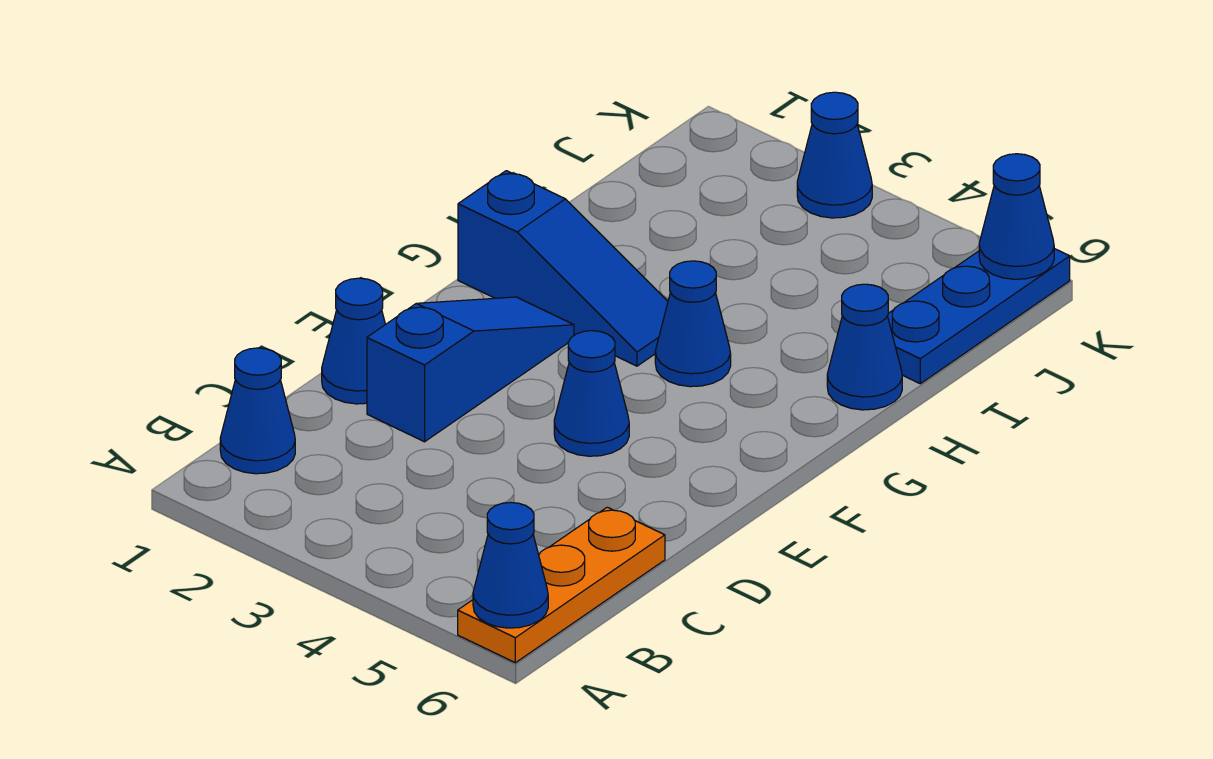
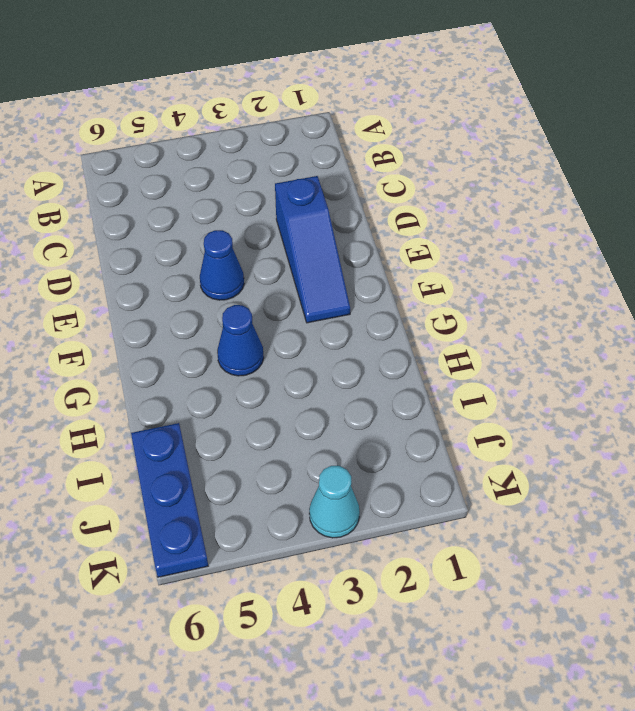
cyan 1x1 cone [309,466,360,538] -> blue 1x1 cone [797,92,872,218]
none -> orange 1x3 plate [458,507,665,663]
none -> blue 1x1 cone [220,348,295,474]
none -> blue 1x1 cone [322,278,385,404]

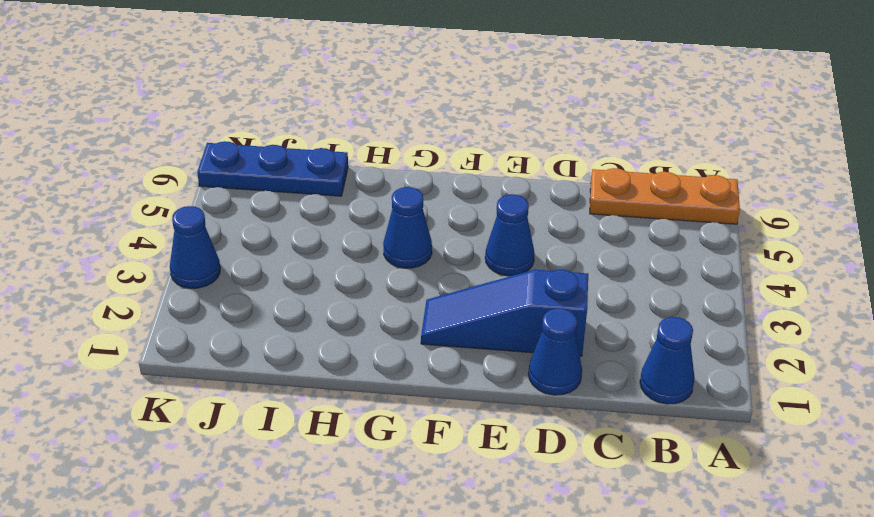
none -> blue 1x3 slope [458,171,668,366]
none -> blue 1x1 cone [827,284,902,410]
none -> blue 1x1 cone [473,502,548,628]

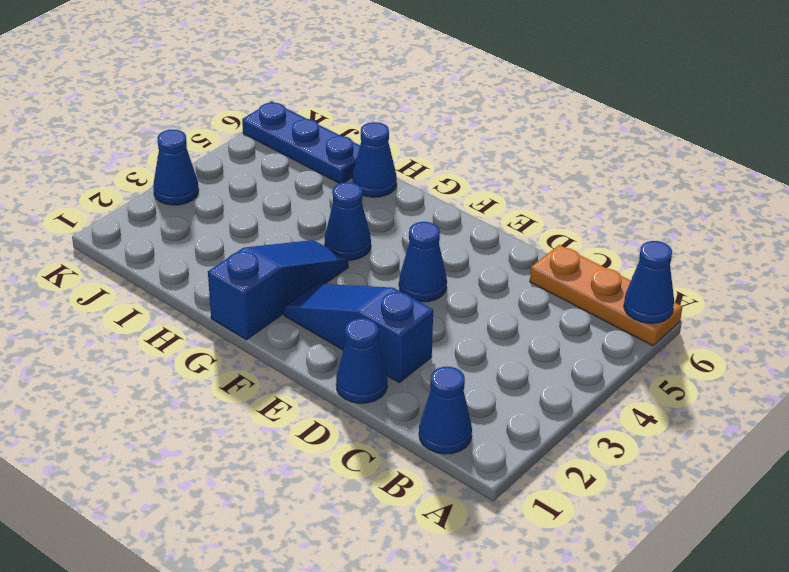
none -> blue 1x1 cone [979,154,1054,279]

